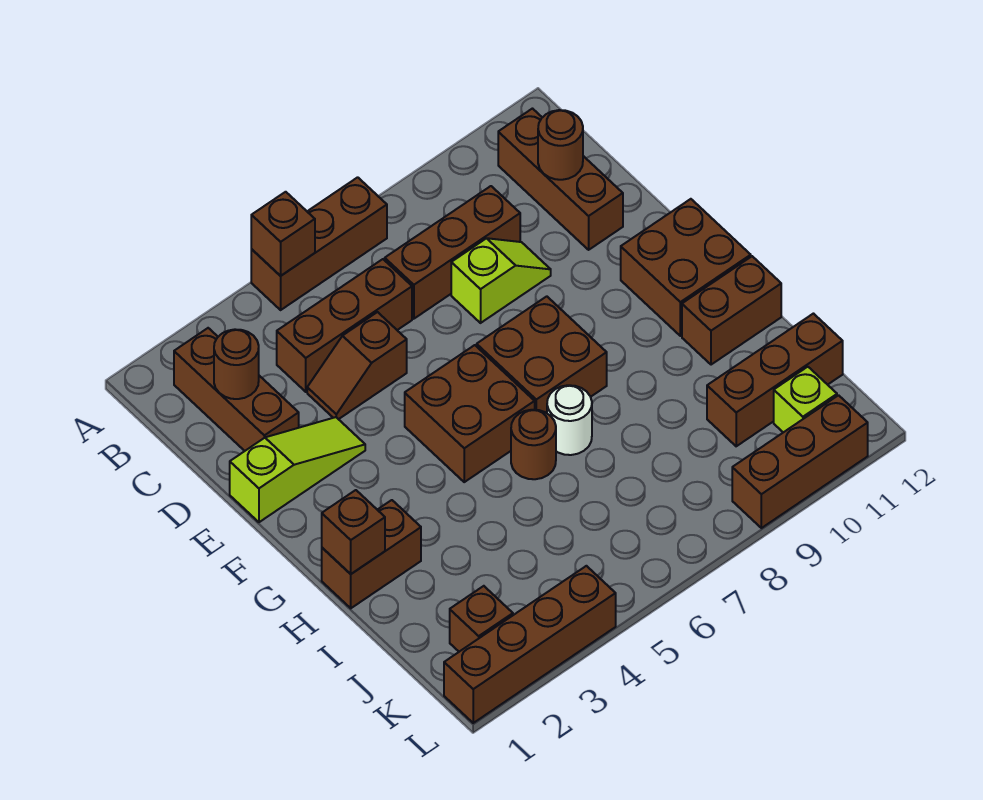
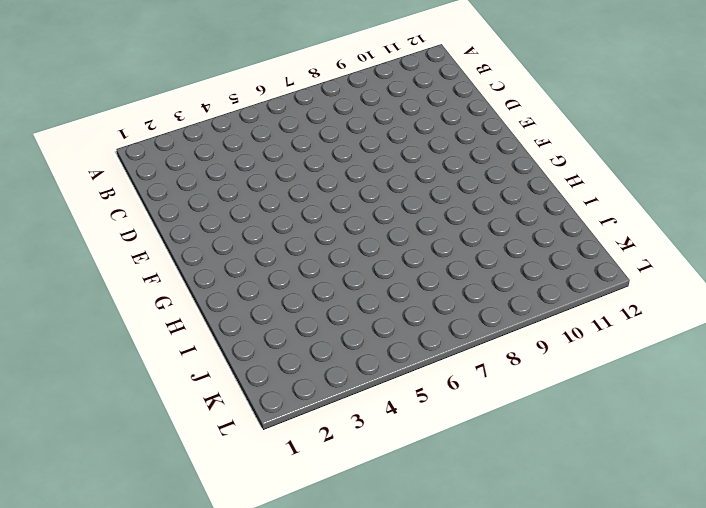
none -> brown 1x3 brick [251,177,387,310]
none -> brown 1x3 brick [174,328,299,451]
none -> brown 1x3 brick [498,109,623,250]

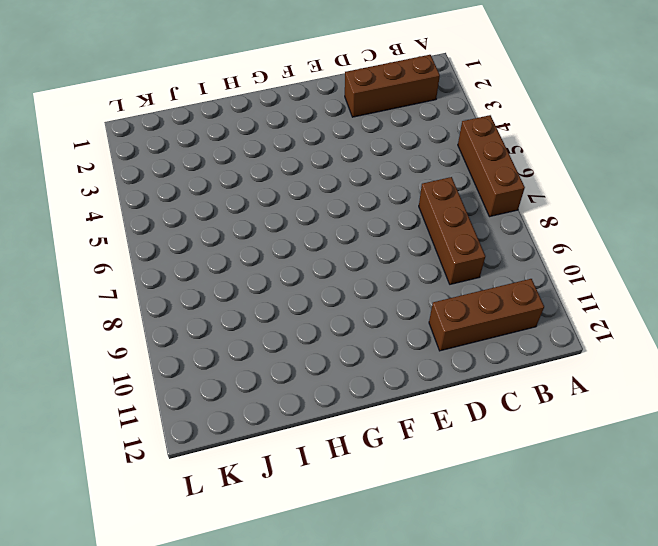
none -> brown 1x3 brick [277,259,412,392]
none -> brown 1x2 slope [307,312,407,419]
none -> lime 1x2 slope [451,238,551,323]

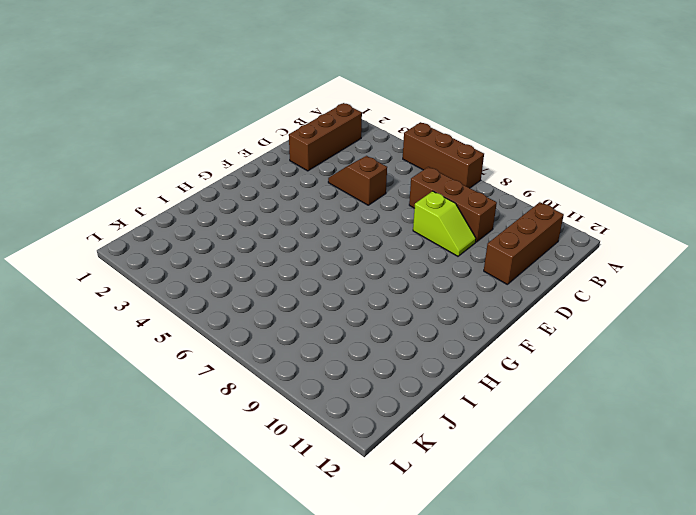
none -> brown 1x3 brick [277,259,412,392]
none -> lime 1x3 slope [230,417,365,522]
none -> brown 2x2 brick [405,345,535,482]

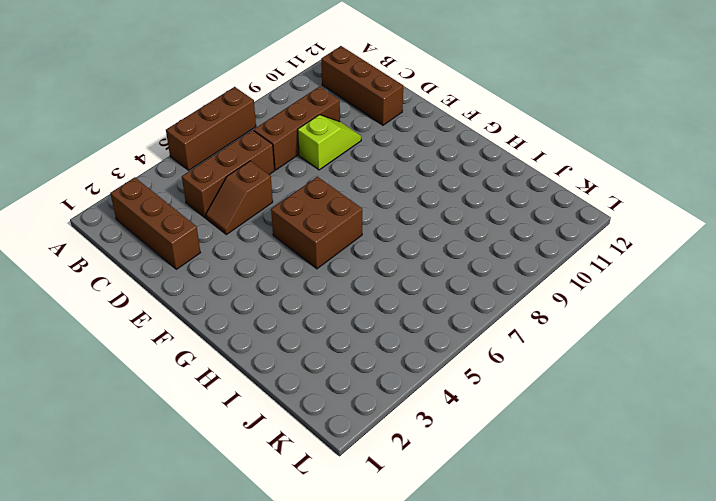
none -> lime 1x3 slope [230,417,365,522]
none -> brown 2x2 brick [477,296,607,413]
none -> brown 2x2 brick [621,199,751,336]

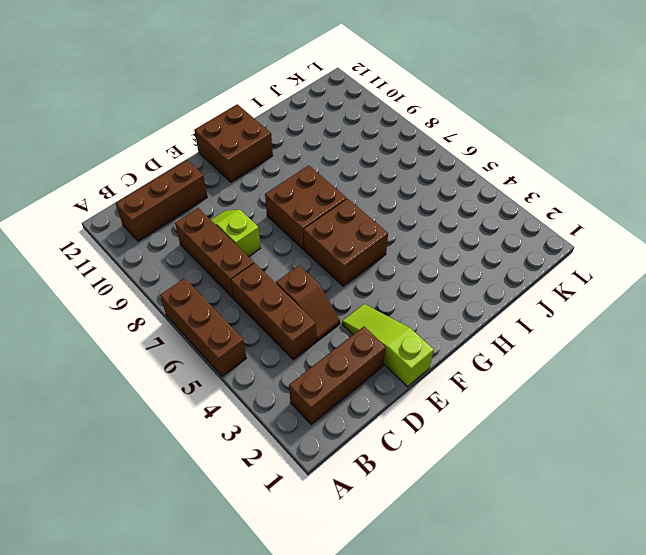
none -> brown 1x2 brick [322,500,421,608]
none -> brown 1x1 round brick [511,410,556,479]
none -> white 1x1 round brick [547,385,592,455]

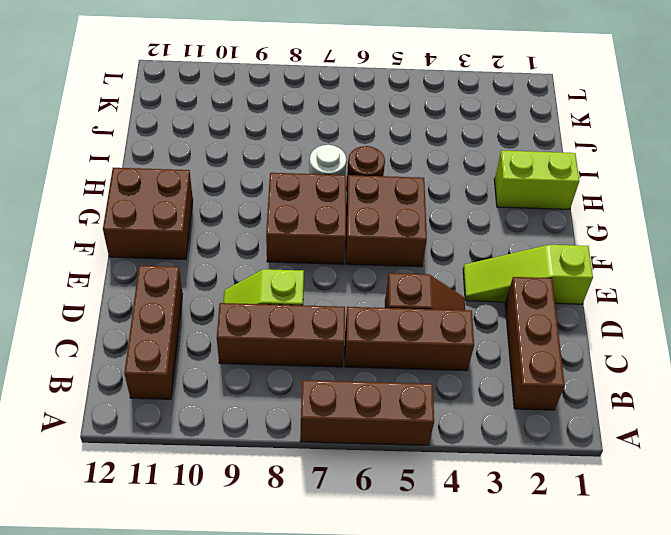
lime 1x2 brick [494,151,579,209] -> brown 1x2 brick [322,500,421,608]
none -> brown 1x2 brick [682,256,781,365]
none -> brown 1x3 brick [707,314,843,446]
none -> brown 1x1 brick [450,586,513,652]

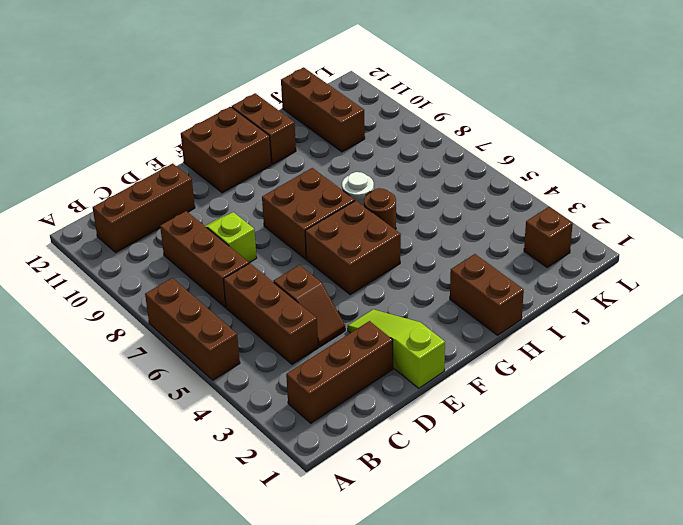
none -> lime 1x1 brick [774,367,837,432]
none -> brown 1x4 brick [444,566,616,723]
none -> brown 1x3 brick [732,395,868,528]

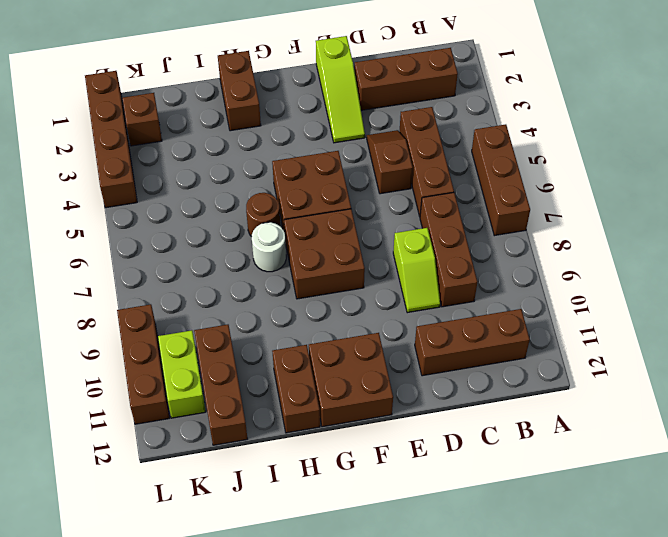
lime 1x2 brick [158,330,206,418] -> lime 1x1 brick [774,367,837,432]
none -> brown 1x1 brick [251,192,315,276]
none -> brown 1x1 round brick [214,329,259,399]
none -> brown 1x1 round brick [538,110,583,180]

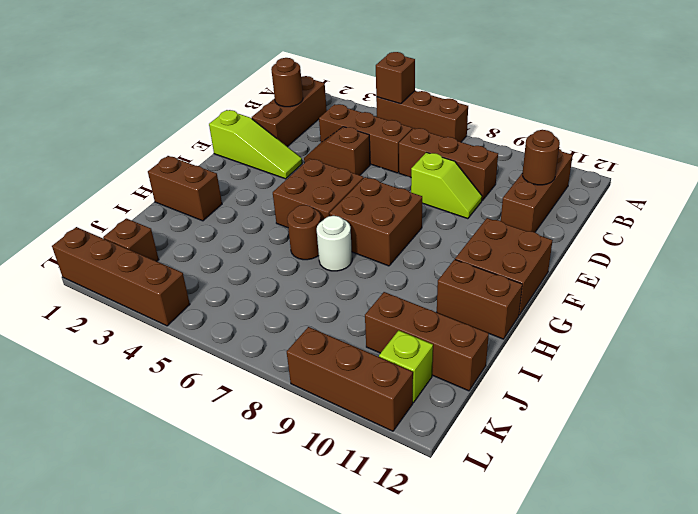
none -> brown 1x1 brick [322,490,385,574]

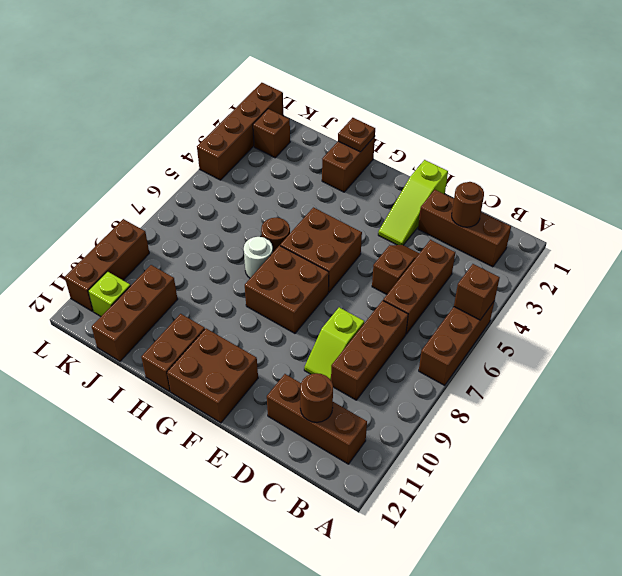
brown 1x1 plate [338,118,375,152] -> brown 1x1 brick [322,490,385,574]

